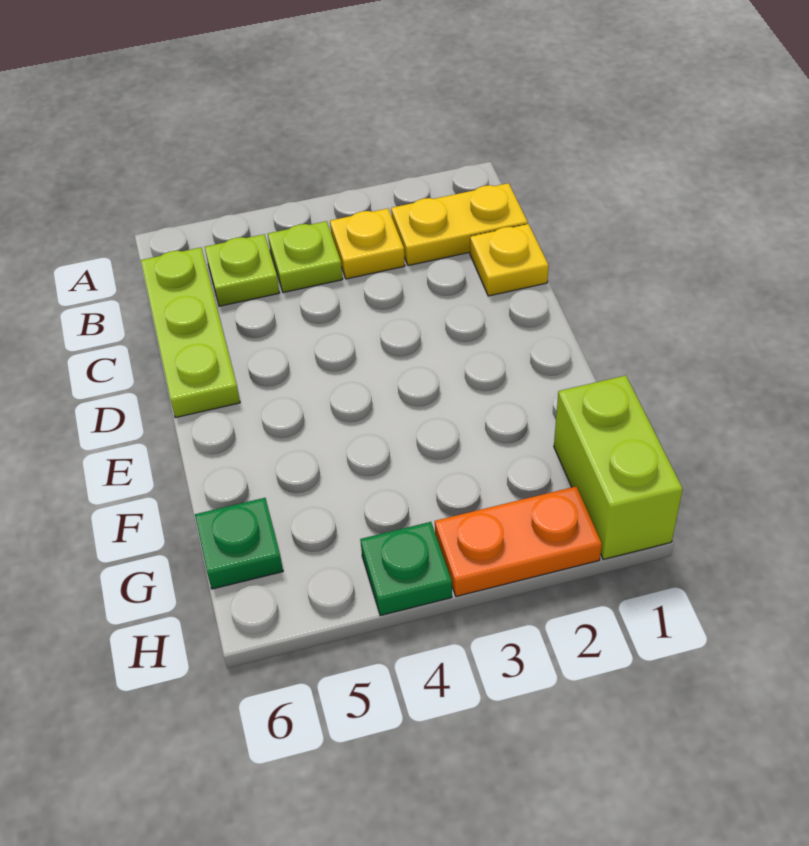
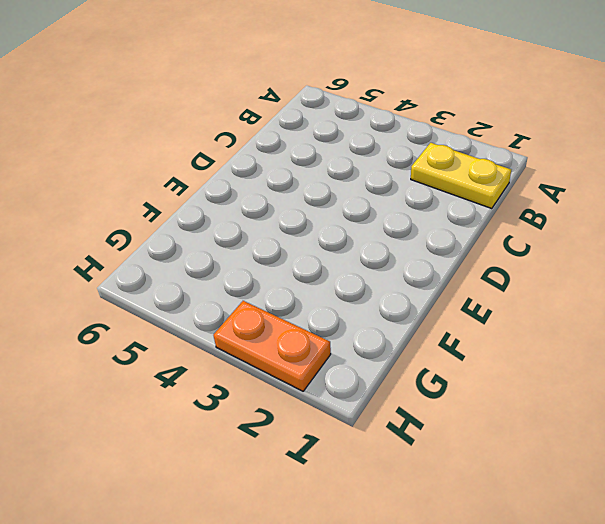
none -> yellow 1x1 plate [330,208,405,279]
none -> lime 1x1 plate [268,221,343,293]

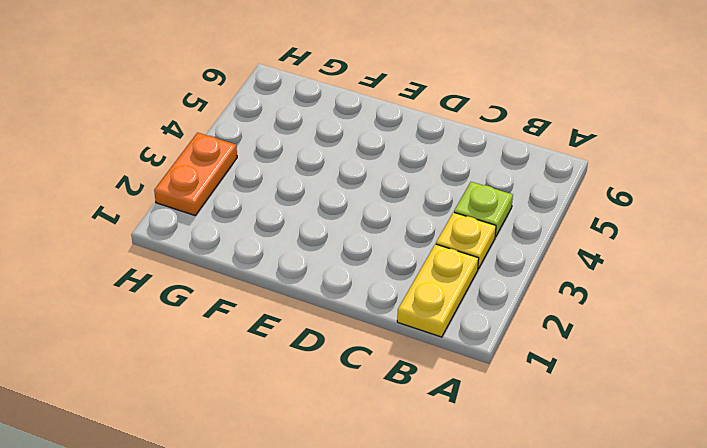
none -> lime 1x1 plate [205,234,280,306]
none -> lime 1x3 plate [141,248,240,418]

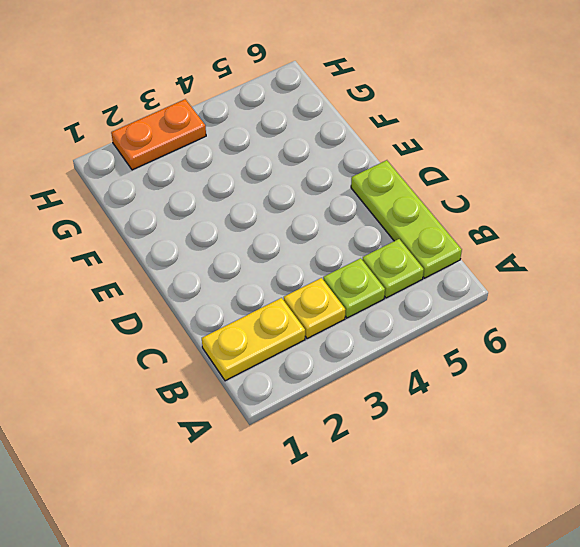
none -> yellow 1x1 plate [470,224,549,296]
none -> lime 1x2 brick [554,375,683,560]

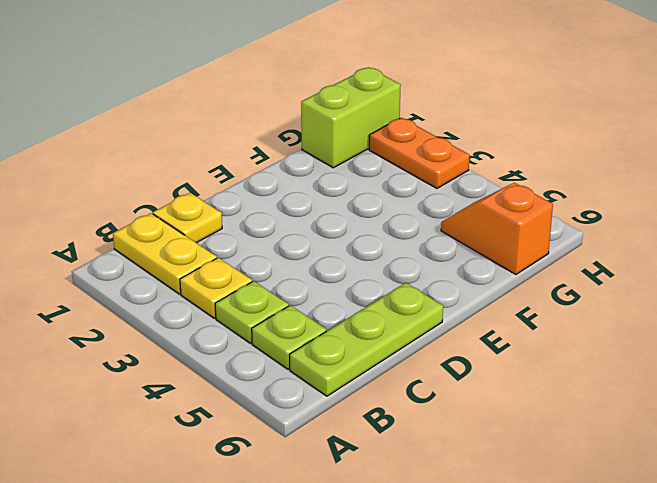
orange 1x2 slope [441,183,553,275] -> green 1x1 plate [195,498,283,589]
none -> green 1x1 plate [360,522,452,616]

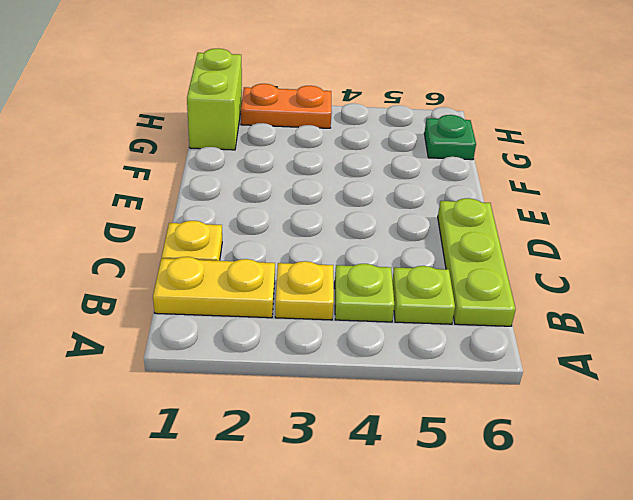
none -> green 1x1 plate [360,522,452,616]

